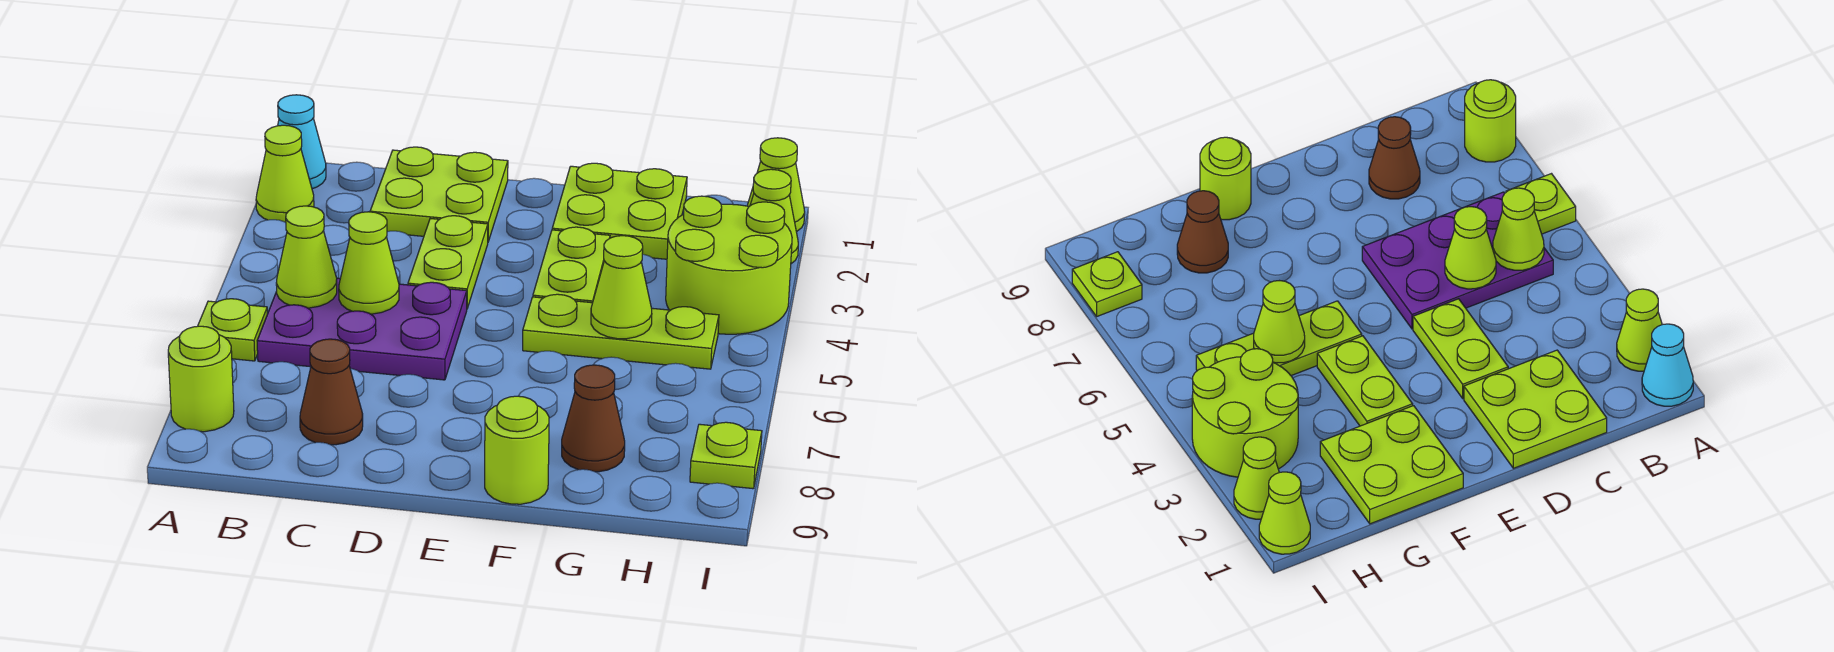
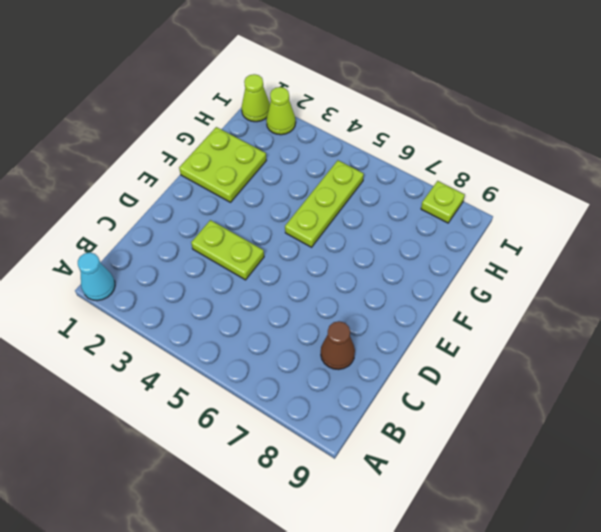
none -> lime 1x1 cone [256,125,314,223]
none -> lime 1x1 plate [198,299,267,361]
none -> lime 1x1 round brick [168,326,234,432]

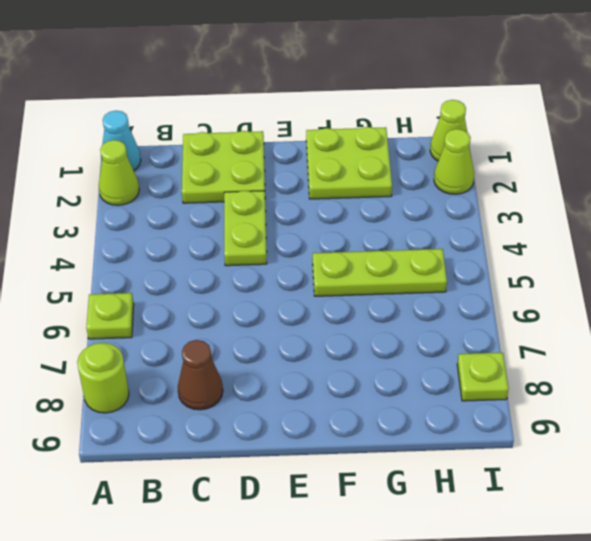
none -> purple 2x3 plate [257,278,467,380]
none -> lime 1x2 plate [533,227,610,303]
none -> lime 1x1 round brick [485,396,549,504]

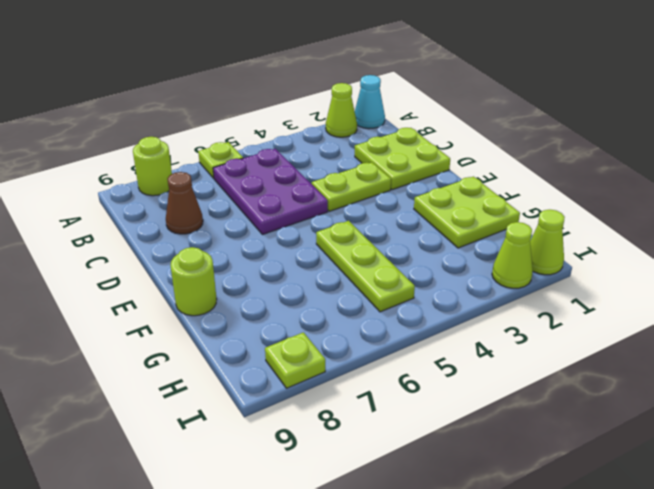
none -> lime 1x2 plate [533,227,610,303]
none -> brown 1x1 cone [562,365,625,472]
none -> lime 2x2 round brick [666,196,792,334]

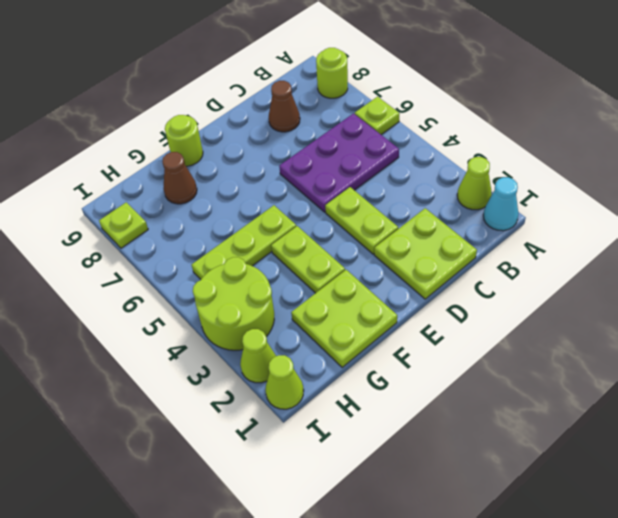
none -> lime 1x1 cone [276,206,337,308]
none -> lime 1x1 cone [339,212,399,314]
none -> lime 1x1 cone [591,236,652,339]

